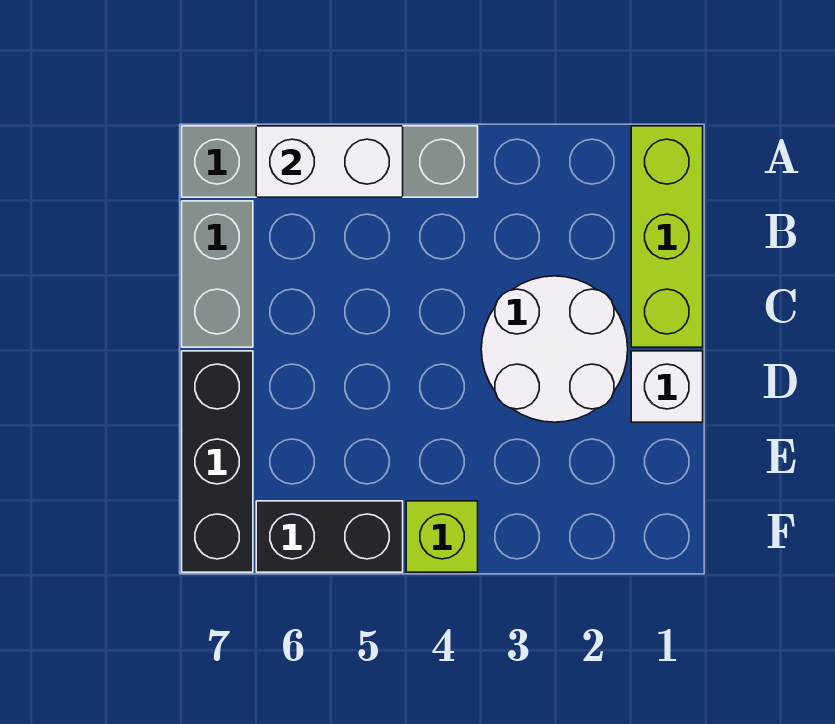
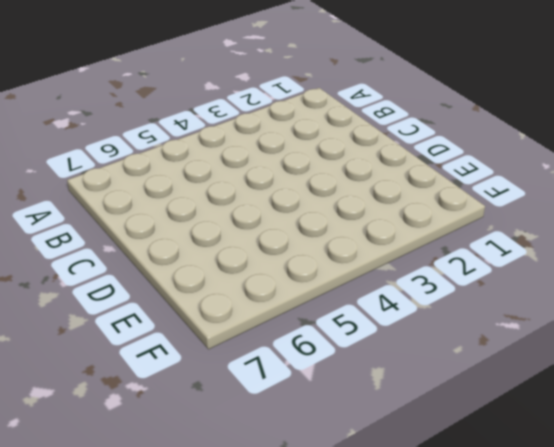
none -> lime 1x3 brick [631,126,703,347]
none -> grey 1x4 brick [182,126,478,197]

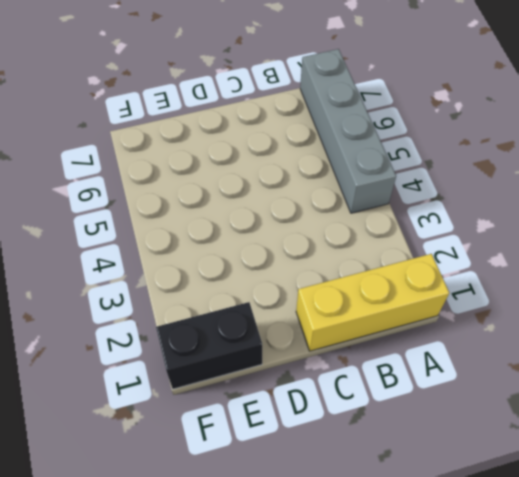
yellow 1x3 brick [296,254,449,351] -> lime 1x3 brick [631,126,703,347]
black 1x2 brick [156,302,262,389] -> black 1x2 brick turned to [256,501,403,572]
none -> grey 1x2 brick [182,201,253,347]
none -> white 2x2 round brick [481,276,628,422]

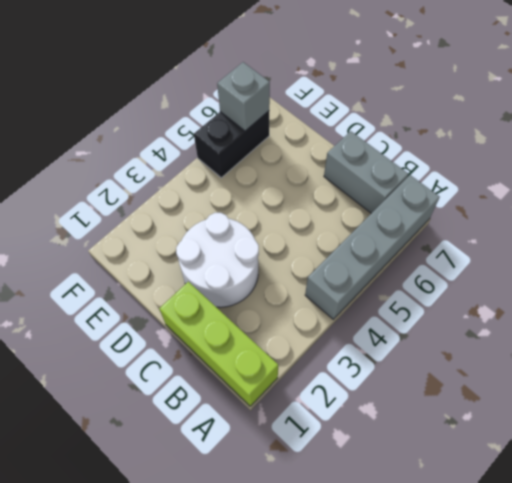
grey 1x1 brick [217,62,270,131] -> none
none -> white 1x1 brick [631,351,703,422]
none -> black 1x3 brick [182,351,253,572]

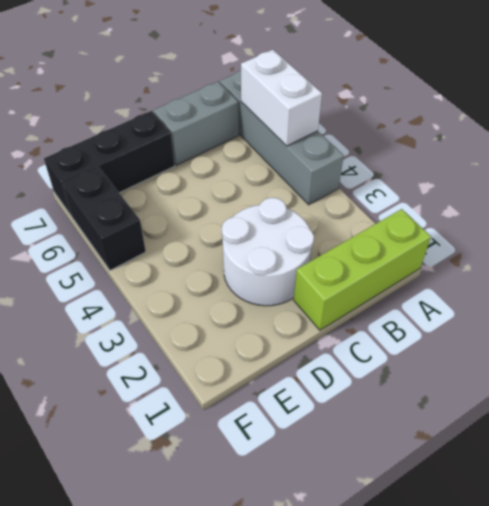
none -> white 1x1 brick [631,351,703,422]
none -> lime 1x1 brick [406,501,478,572]

